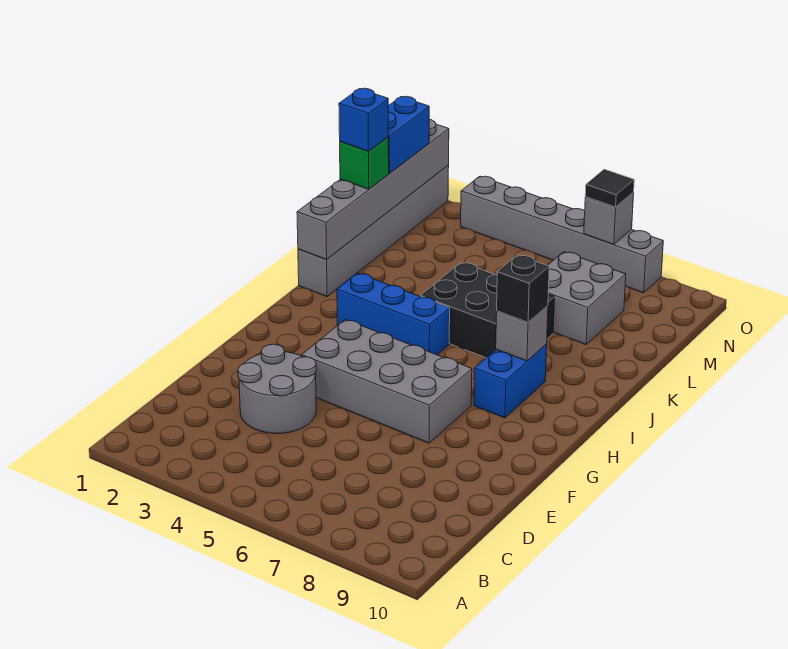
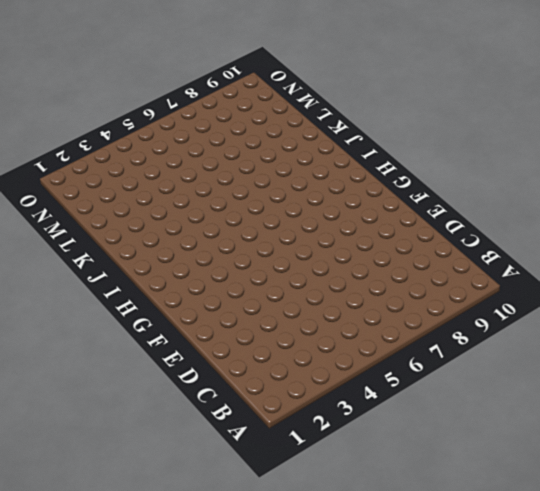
none -> grey 2x2 round brick [238,344,316,434]
none -> grey 2x4 brick [302,320,472,443]
none -> blue 1x2 brick [474,344,547,418]

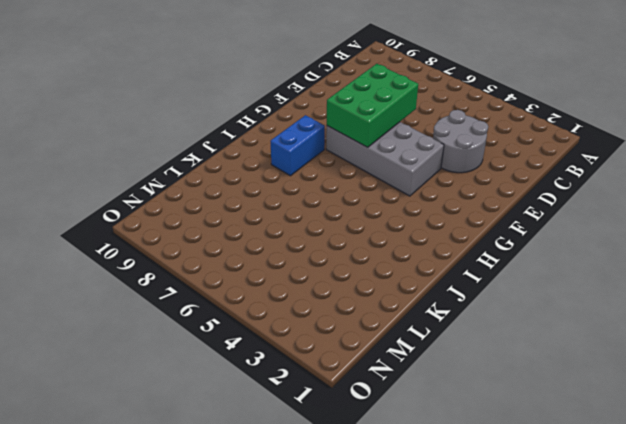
green 2x3 brick [327,64,418,147] -> none
none -> blue 1x3 brick [337,273,450,355]
none -> grey 1x6 brick [298,165,449,297]
none -> black 2x3 brick [421,262,555,358]

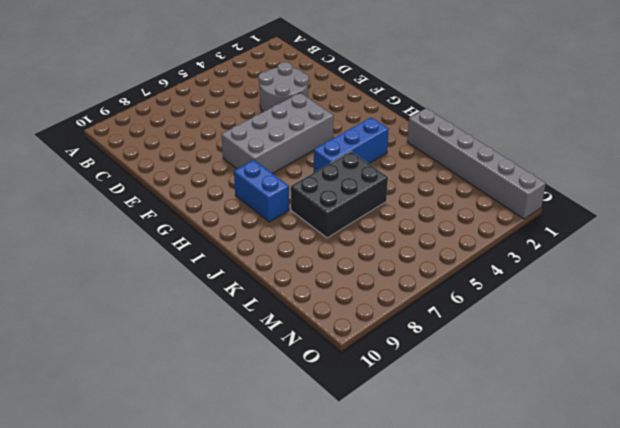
none -> grey 2x2 brick [547,252,626,345]
none -> grey 1x6 brick [461,176,663,293]
none -> grey 1x1 brick [496,306,548,361]

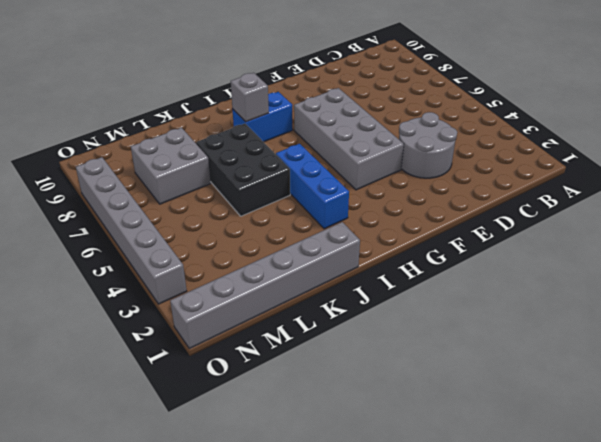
none -> grey 1x6 brick [297,119,449,260]
none -> grey 1x1 brick [584,192,634,245]
none -> black 1x1 brick [497,255,549,322]

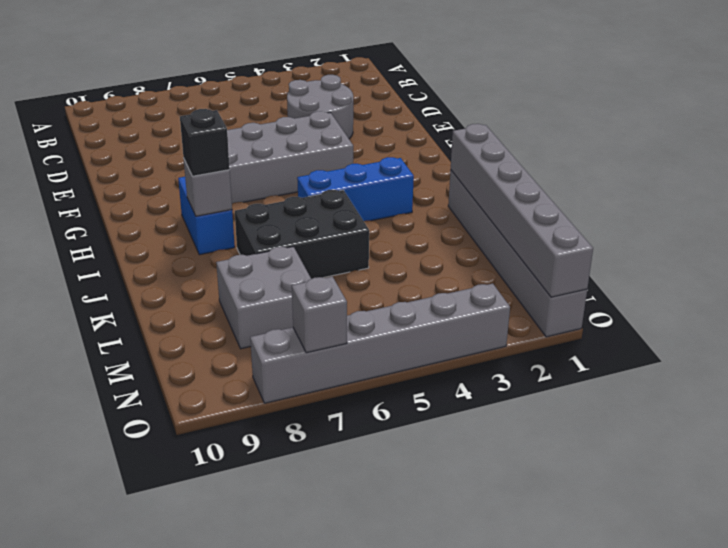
none -> green 1x1 brick [340,137,389,189]
none -> blue 1x2 brick [388,96,429,173]
none -> black 1x1 tile [585,169,634,207]

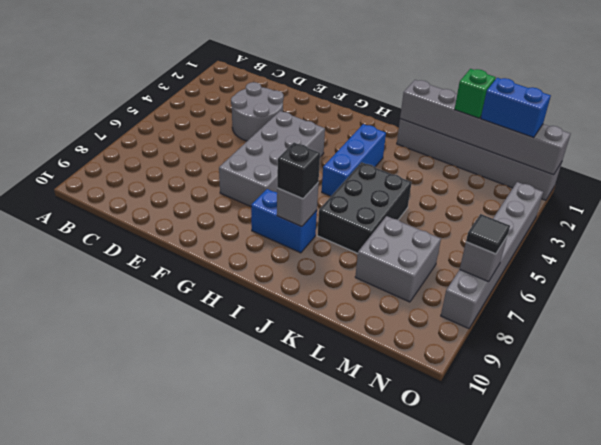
none -> blue 1x1 brick [339,88,388,151]

